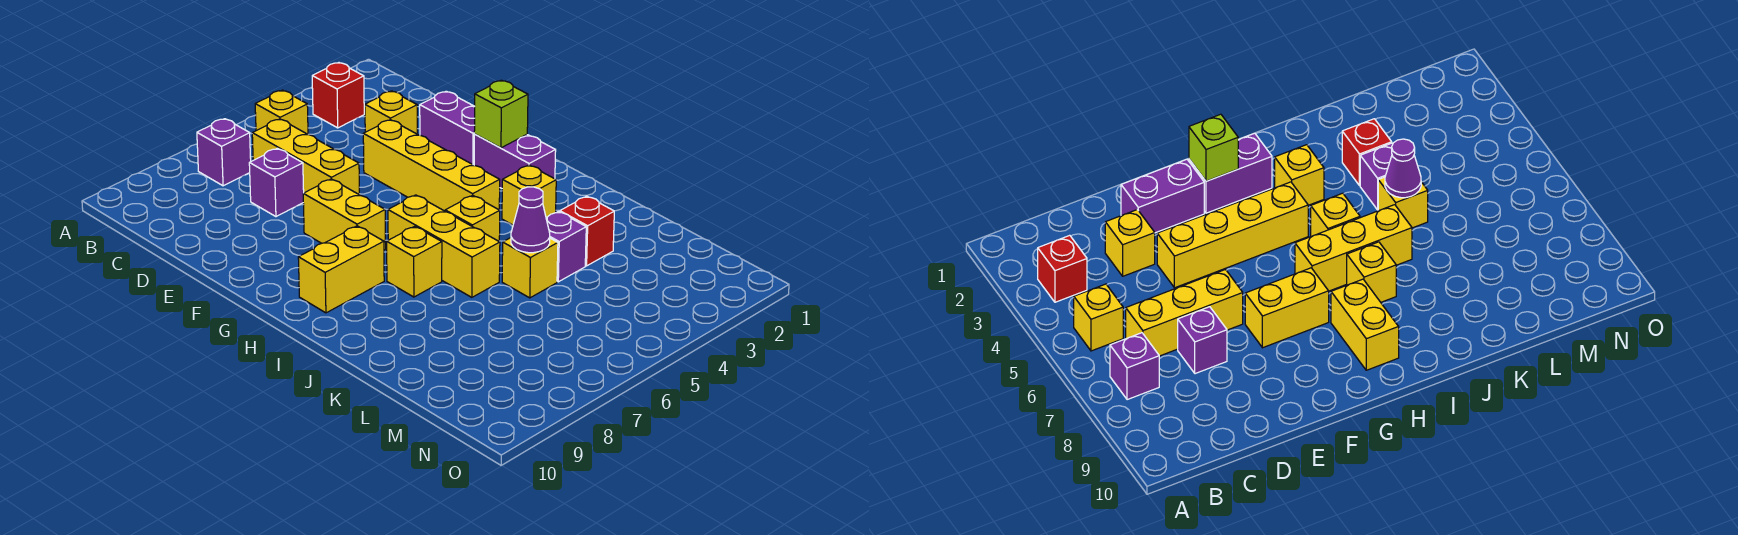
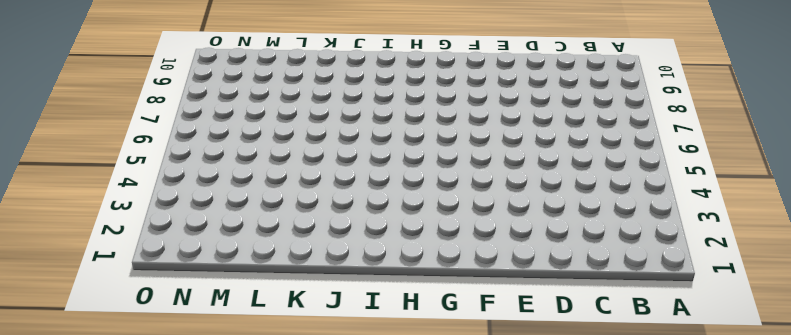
none -> red 1x1 brick [312,63,364,128]
none -> yellow 1x1 brick [255,90,308,134]
none -> purple 1x1 brick [197,119,251,186]

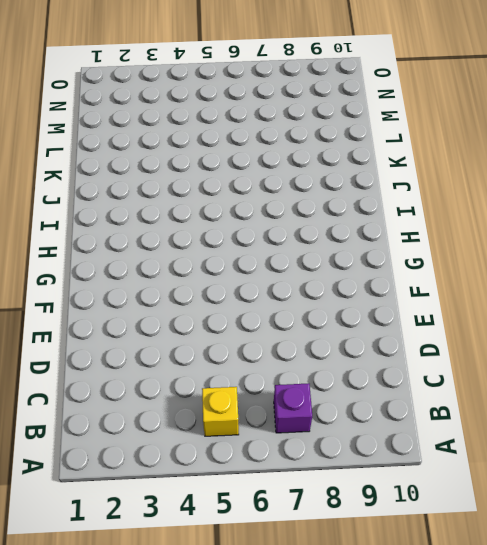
none -> red 1x1 brick [312,63,364,128]
none -> yellow 1x3 brick [252,119,360,195]
none -> yellow 1x1 brick [365,91,417,134]

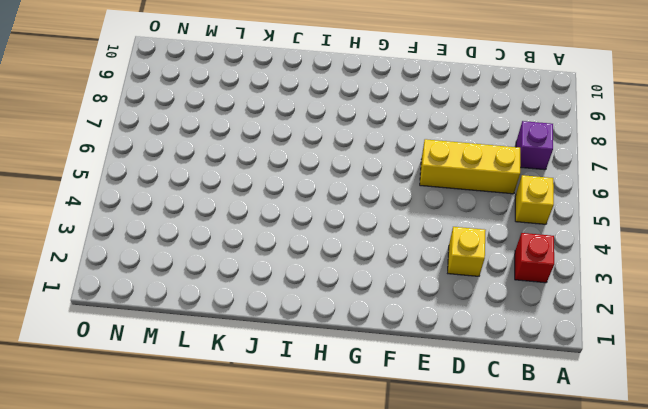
none -> purple 1x1 brick [249,148,304,217]
none -> purple 1x2 brick [420,91,475,165]
none -> yellow 1x4 brick [363,120,500,211]

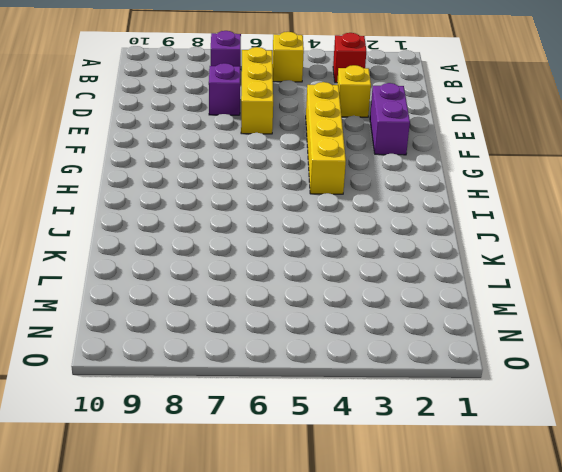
none -> yellow 1x2 brick [303,179,386,250]
none -> purple 1x2 brick [474,134,556,188]
none -> yellow 1x3 brick [388,195,500,297]

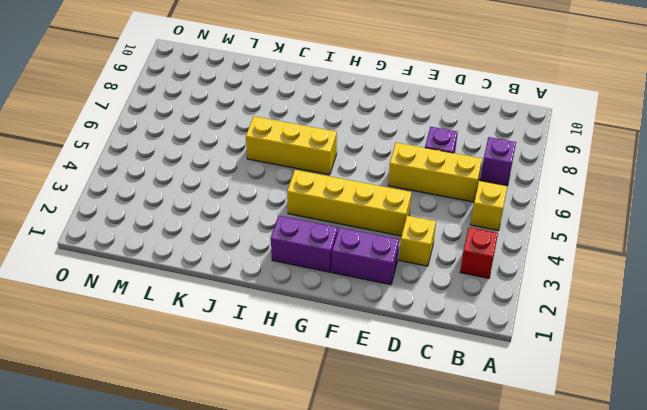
none -> yellow 1x2 brick [303,179,386,250]
none -> yellow 1x2 brick [298,226,384,313]
none -> yellow 1x1 brick [502,165,556,225]

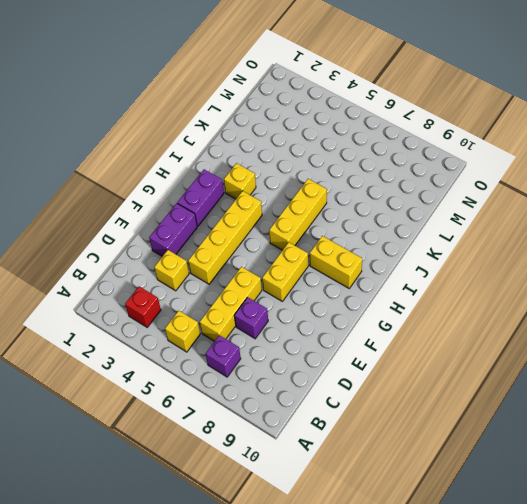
none -> yellow 1x1 brick [445,195,500,241]
none -> yellow 1x1 brick [387,226,442,297]
none -> red 1x1 brick [560,196,614,266]

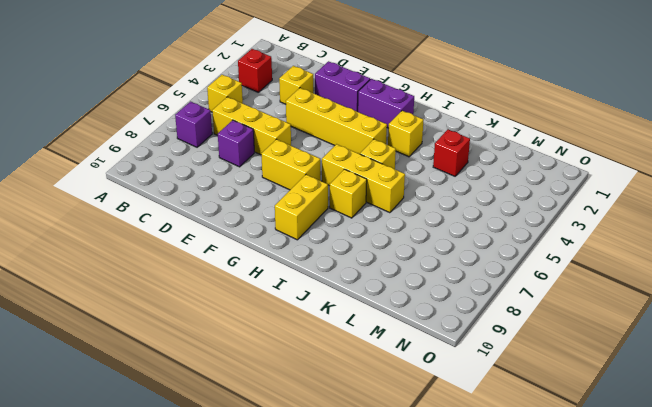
none -> purple 1x1 brick [546,212,586,282]
none -> yellow 1x1 brick [502,238,558,298]
none -> lime 1x1 brick [474,80,528,148]

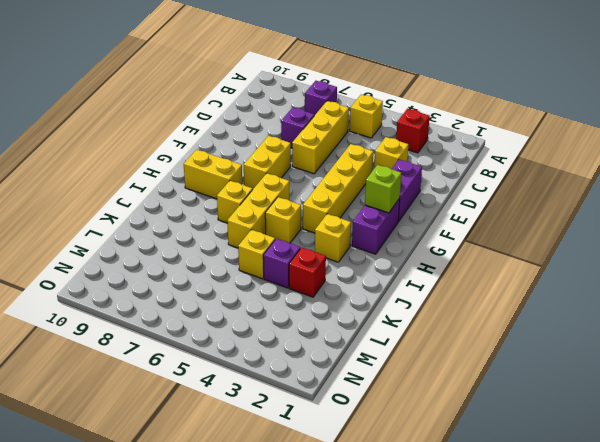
none -> purple 1x1 cone [511,187,550,253]

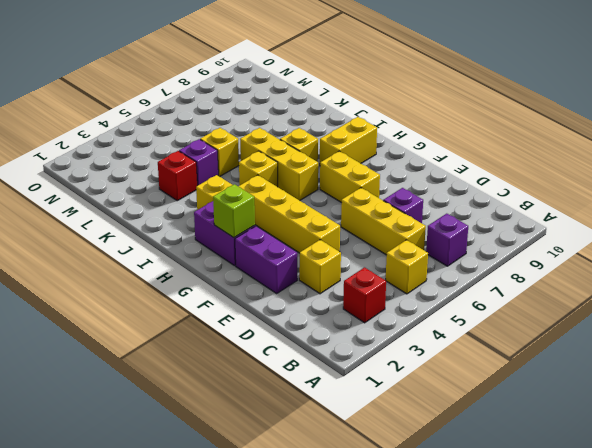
none -> purple 1x1 cone [511,187,550,253]

